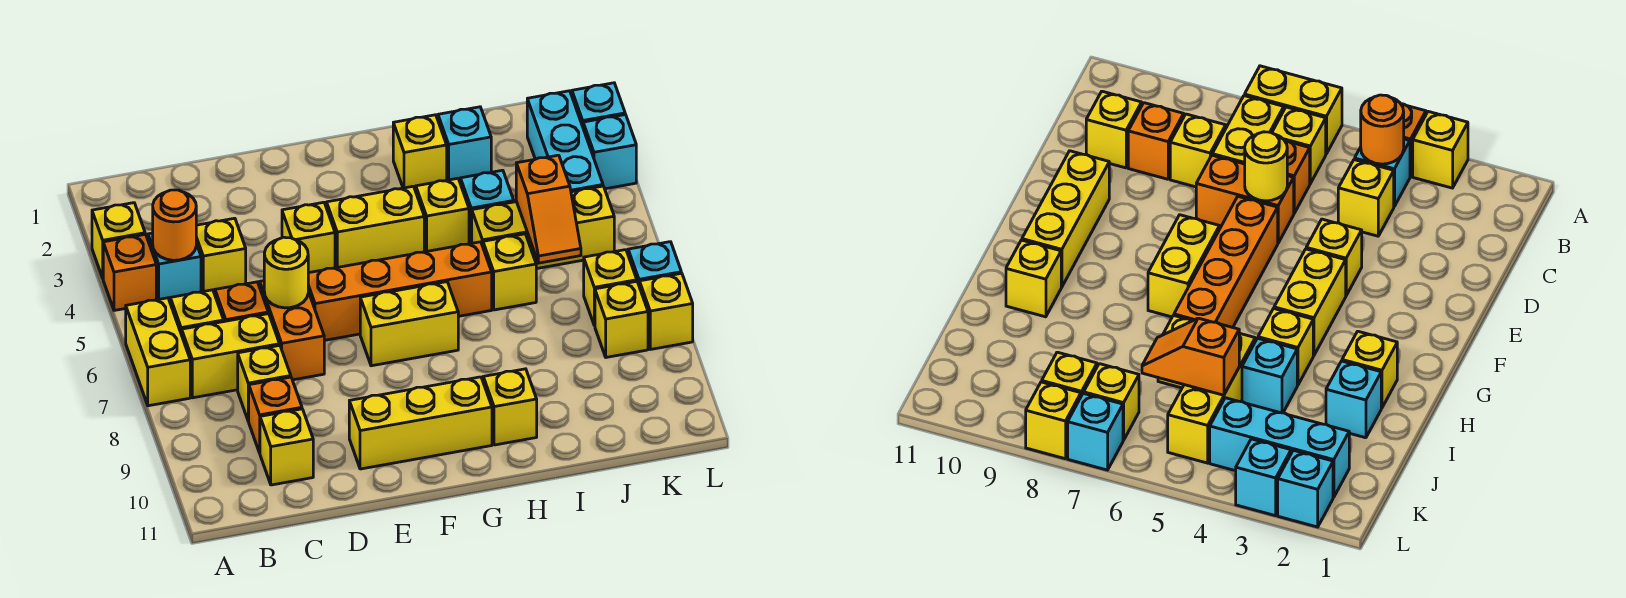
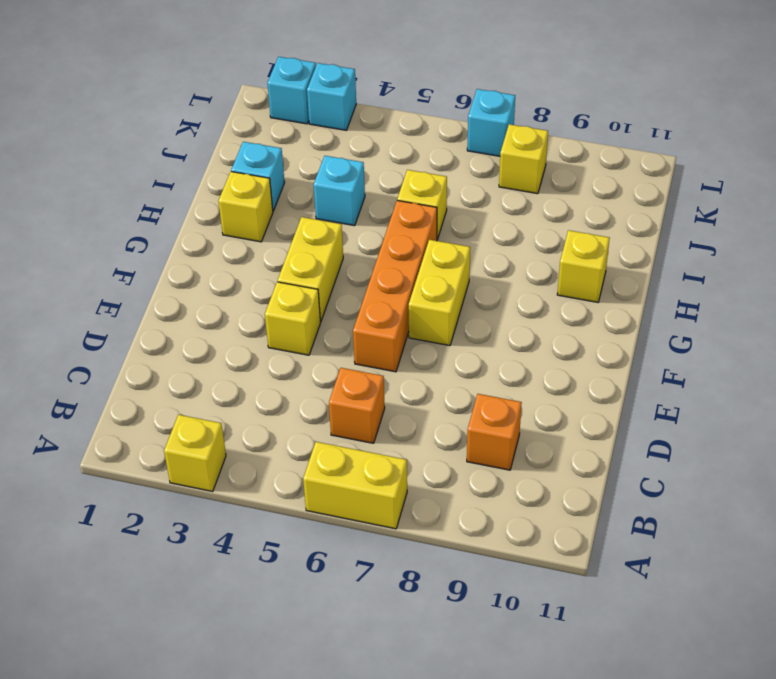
none -> orange 1x1 brick [103,234,156,311]
none -> cyan 1x1 brick [148,233,201,301]
none -> yellow 1x1 brick [170,290,224,335]
none -> yellow 1x2 brick [182,314,280,398]

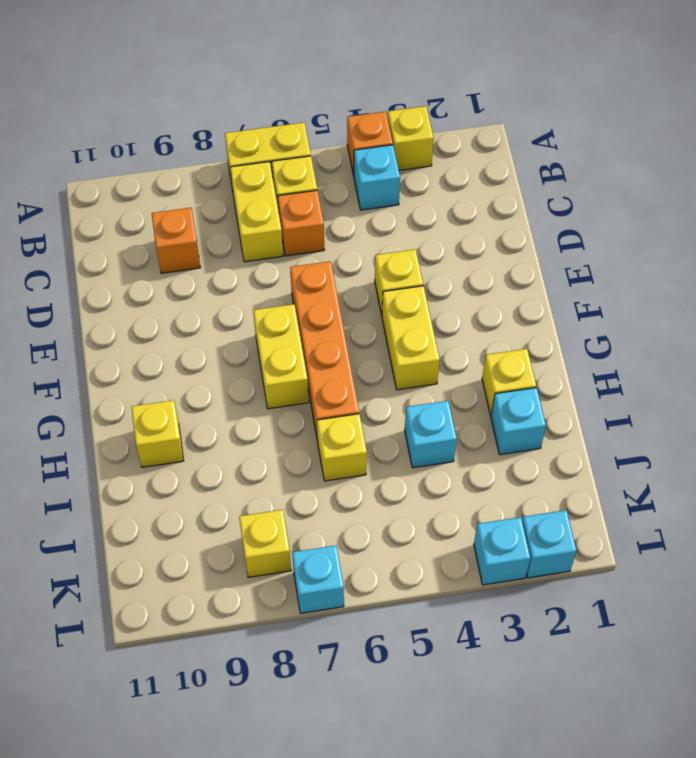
none -> yellow 1x1 brick [196,218,246,293]
none -> yellow 1x1 brick [238,345,291,421]
none -> yellow 1x1 brick [260,409,313,485]
none -> orange 1x2 brick [260,281,324,380]

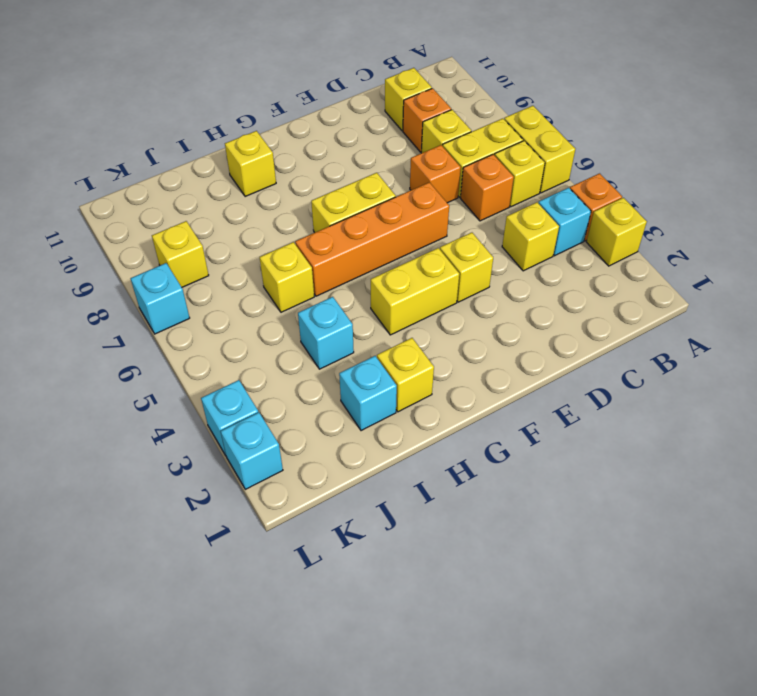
orange 1x1 brick [410,145,461,203] -> orange 1x2 brick [260,281,324,380]
none -> yellow 1x3 brick [349,377,492,469]
none -> yellow 1x1 brick [416,178,469,252]
none -> yellow 1x3 brick [472,186,614,269]
none -> cyan 1x3 brick [527,91,603,192]

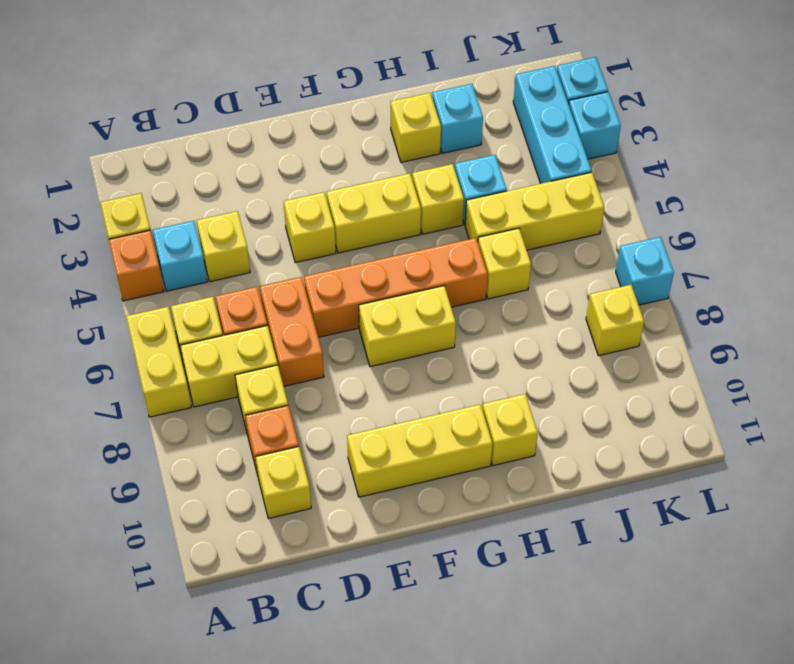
none -> yellow 1x1 brick [584,250,637,326]
none -> yellow 1x1 brick [640,273,693,349]
none -> orange 1x1 round brick [153,190,196,260]
none -> yellow 1x1 round brick [264,237,308,308]

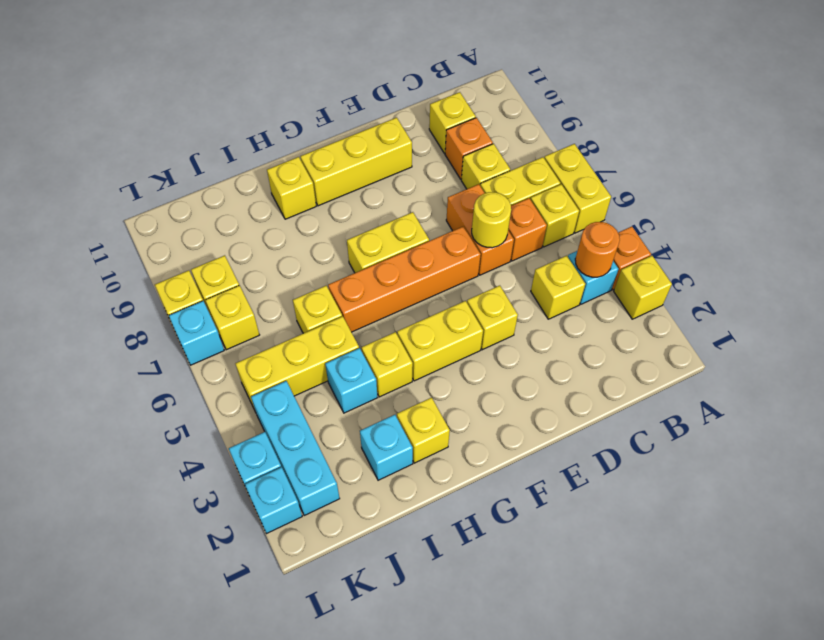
none -> orange 1x2 slope [516,155,581,263]

